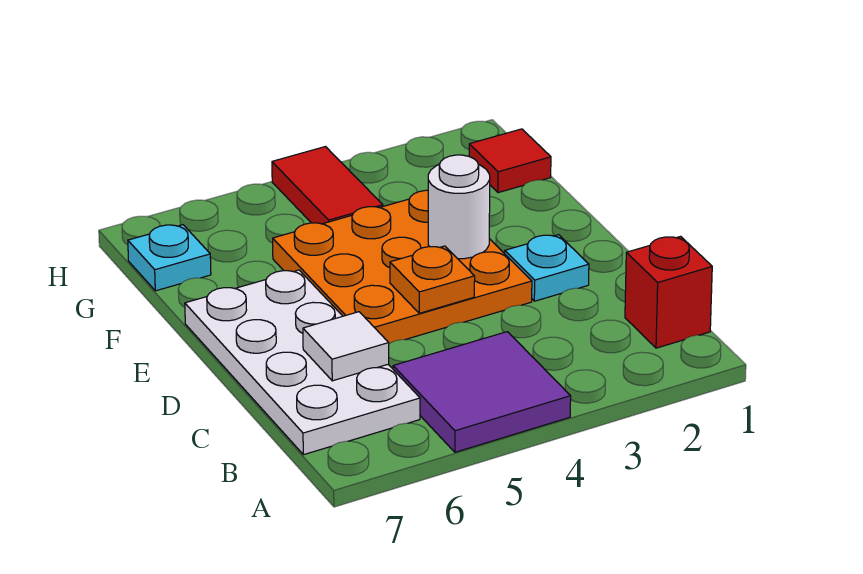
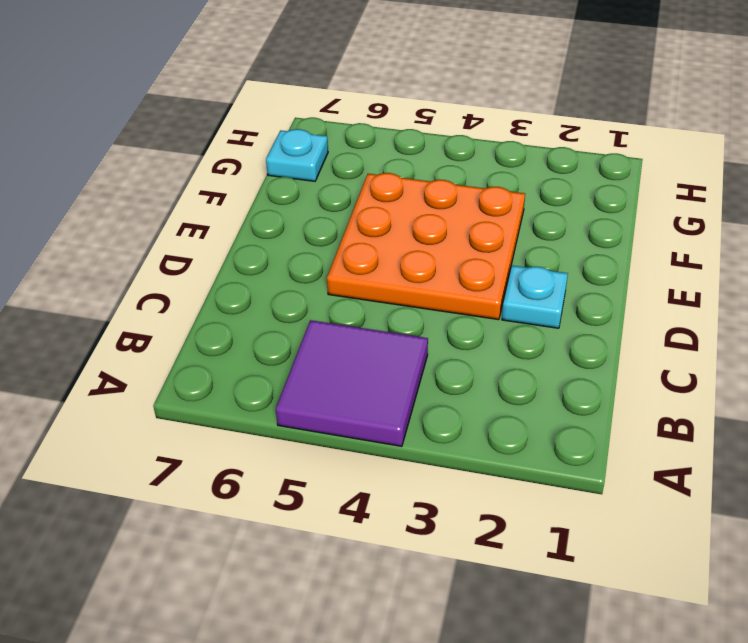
none -> red 1x1 brick [625,236,712,348]
none -> white 2x4 plate [185,270,420,455]

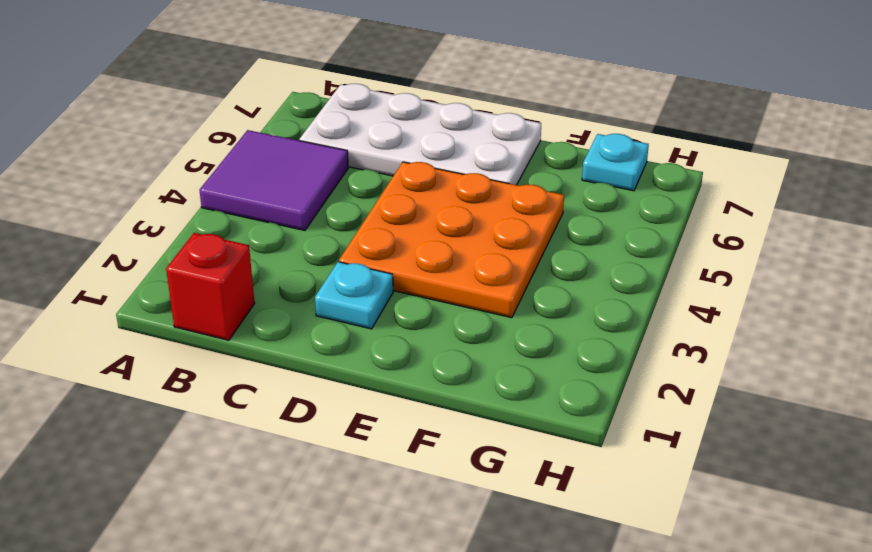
none -> red 1x1 tile [469,129,551,193]
none -> red 1x2 tile [272,147,383,224]

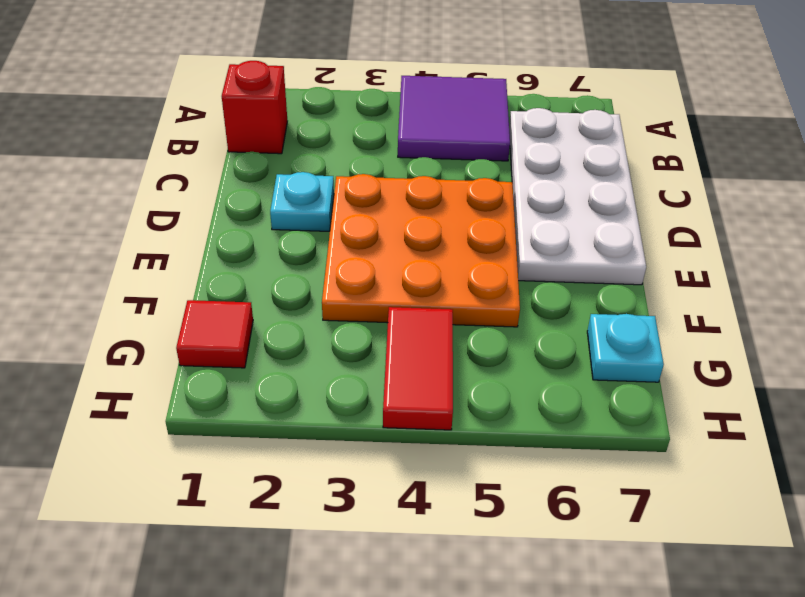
none -> white 1x1 tile [303,312,389,381]
none -> orange 1x1 plate [390,246,475,313]

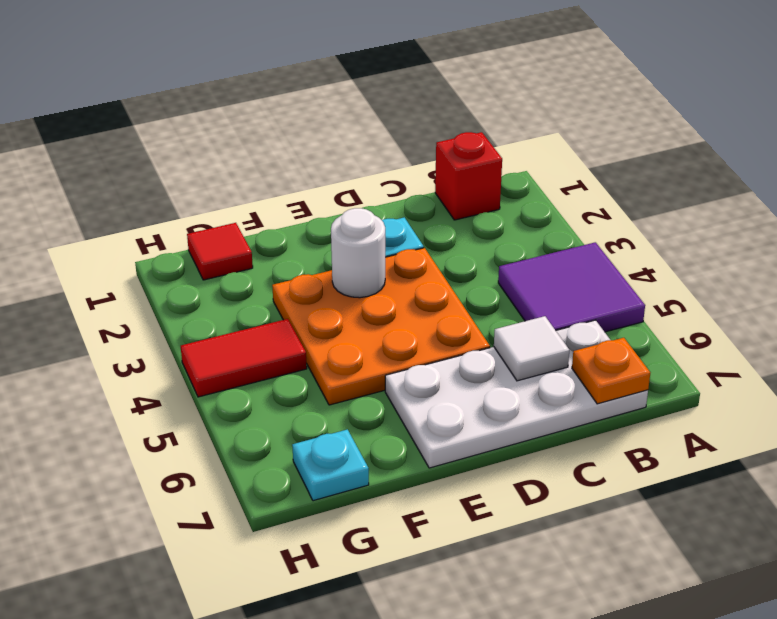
orange 1x1 plate [572,338,650,404] -> orange 1x1 plate moved to [390,246,475,313]

